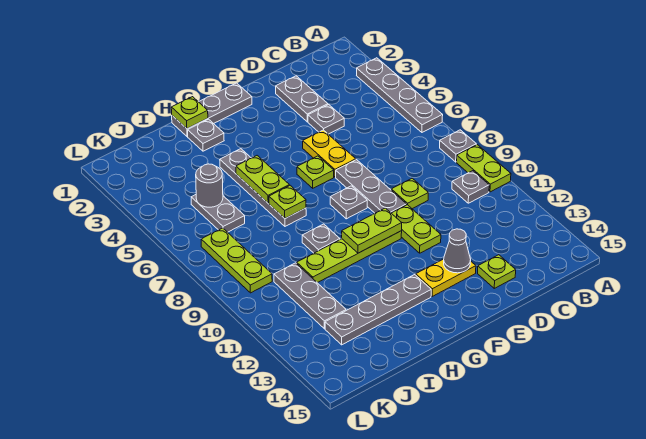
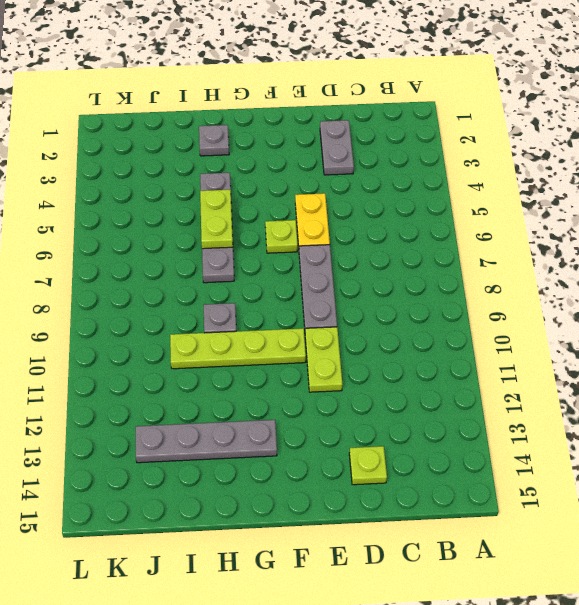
none -> grey 1x4 plate [357,58,443,132]
none -> grey 1x1 plate [440,130,476,162]
none -> lime 1x2 plate [457,145,511,192]

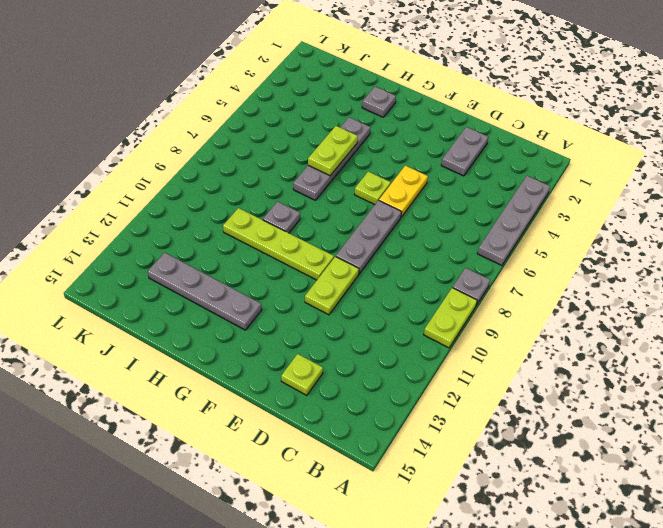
none -> grey 1x1 plate [452,171,489,203]
none -> grey 1x1 plate [308,105,344,134]
none -> lime 1x1 plate [391,178,428,209]

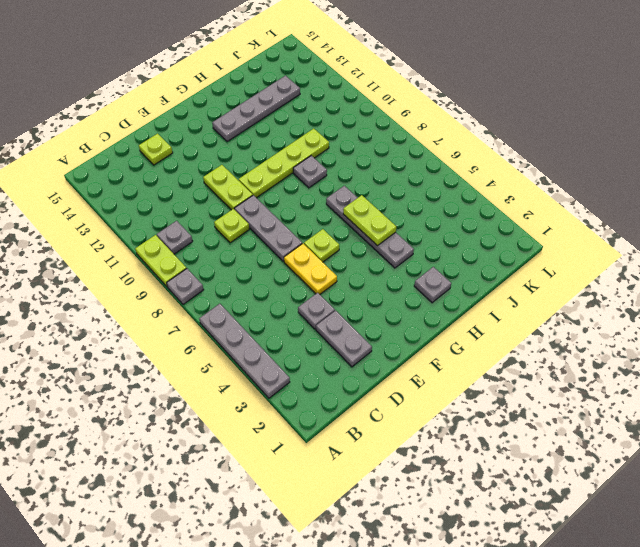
none -> yellow 1x2 plate [416,259,476,296]
none -> grey 1x3 plate [172,83,252,137]
none -> grey 1x1 plate [330,186,367,219]

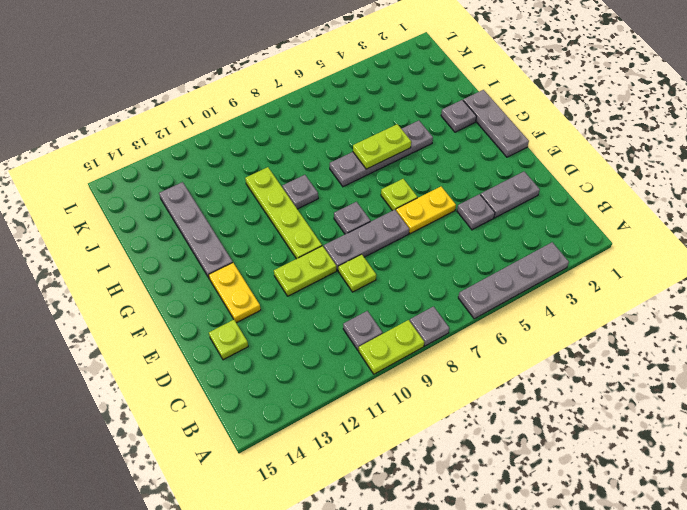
none -> grey 1x2 plate [191,195,245,232]
none -> grey 1x3 plate [274,263,346,329]
none -> lime 1x3 plate [201,228,272,293]

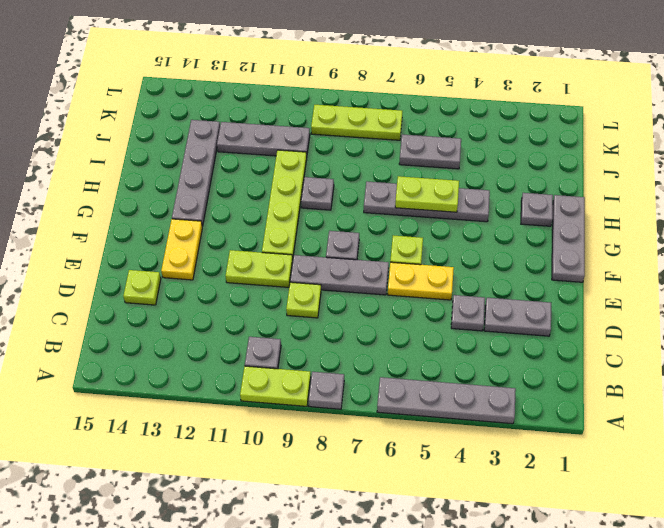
none -> grey 1x1 cone [444,229,471,273]
none -> lime 1x2 plate [342,208,402,253]
none -> lime 1x1 plate [171,97,208,128]

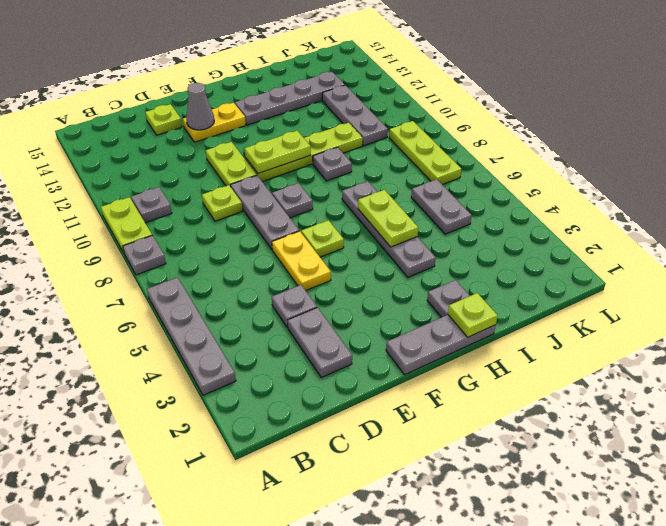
none -> lime 1x1 plate [269,185,306,218]
none -> grey 1x1 round brick [196,164,223,207]

